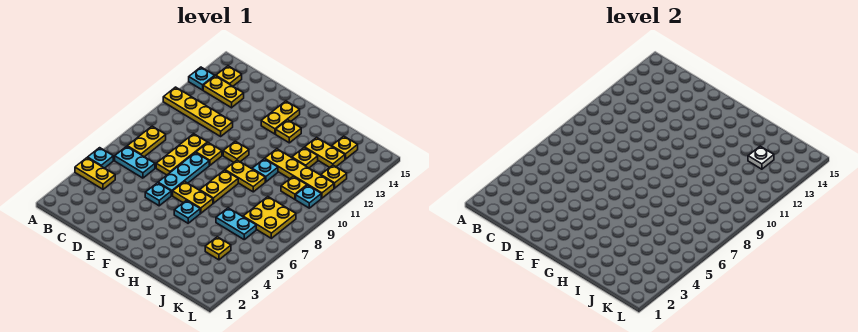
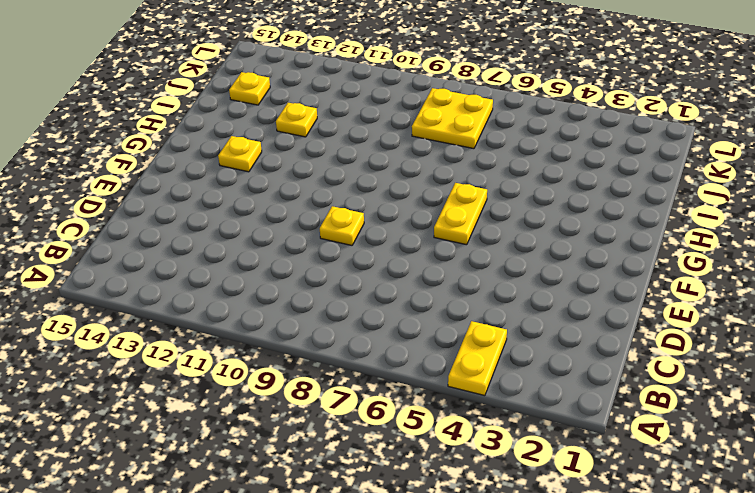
none -> cyan 1x1 plate [88,148,113,168]
none -> yellow 1x4 plate [163,87,233,136]
none -> cyan 1x1 plate [189,67,214,90]
none -> cyan 1x2 plate [115,146,155,178]

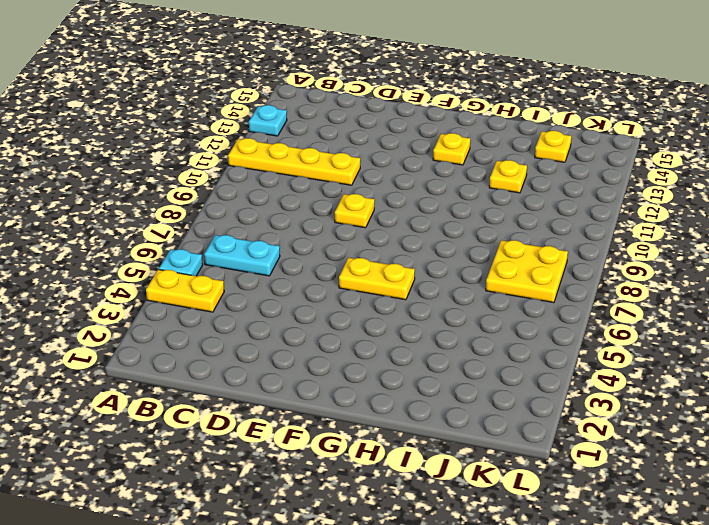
none -> yellow 1x2 plate [127,126,166,157]
none -> yellow 1x2 plate [203,76,244,108]
none -> yellow 1x1 plate [216,66,242,86]
none -> yellow 1x3 plate [156,134,207,175]

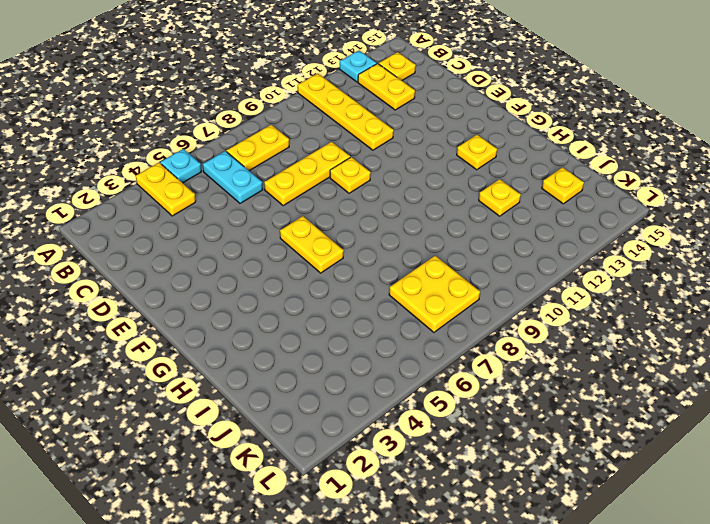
none -> cyan 1x1 plate [145,183,171,206]
none -> cyan 1x3 plate [158,153,209,196]
none -> yellow 1x1 plate [223,141,249,162]
none -> yellow 1x2 plate [261,101,300,134]

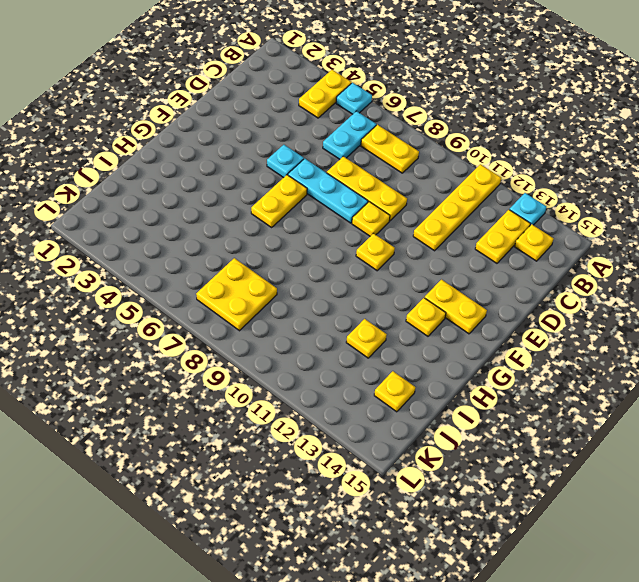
none -> cyan 1x1 plate [174,200,200,223]
none -> yellow 1x2 plate [200,170,238,203]
none -> yellow 1x2 plate [225,160,265,192]
none -> cyan 1x1 plate [252,159,278,182]

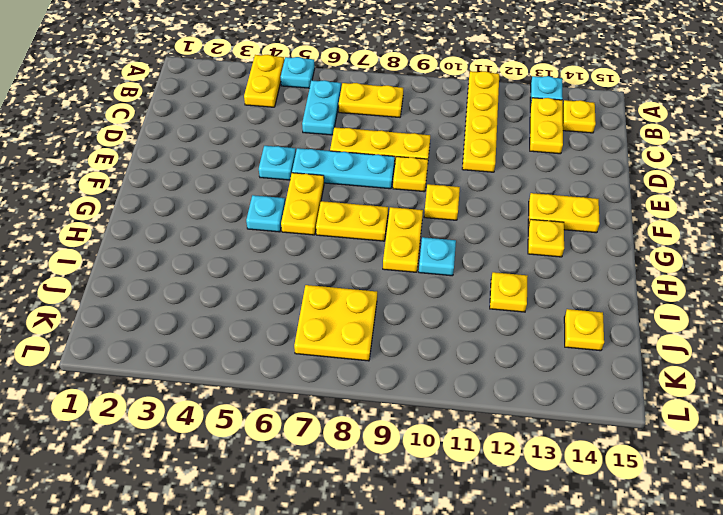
none -> yellow 1x4 plate [265,149,334,198]
none -> cyan 1x2 plate [216,208,256,239]
none -> yellow 1x2 plate [305,137,345,167]
none -> yellow 1x1 plate [205,237,231,260]

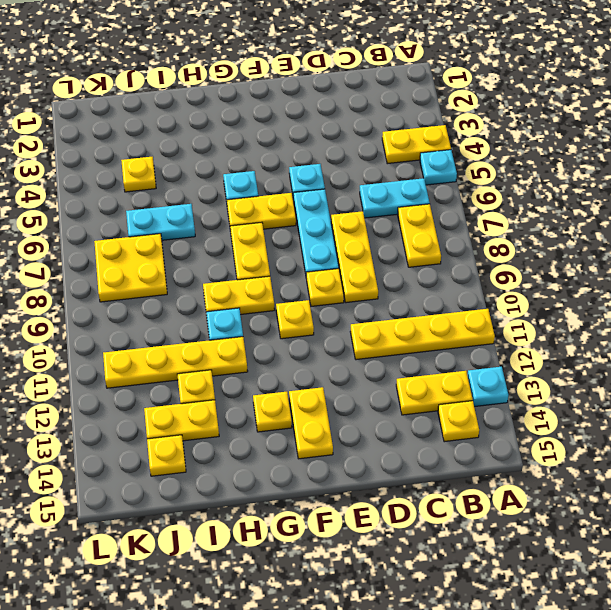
none -> yellow 1x1 plate [281,177,307,199]
none -> cyan 1x1 plate [296,185,321,208]
none -> yellow 1x1 plate [321,165,347,188]
none -> white 1x1 plate [748,146,774,169]

